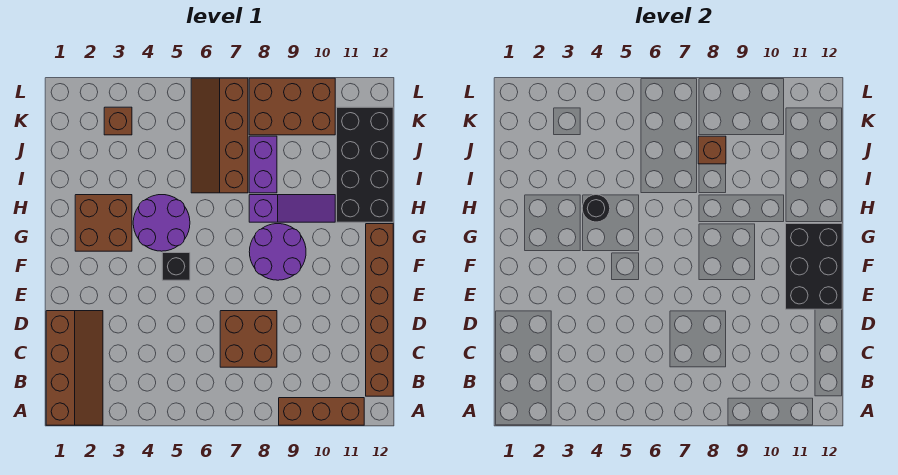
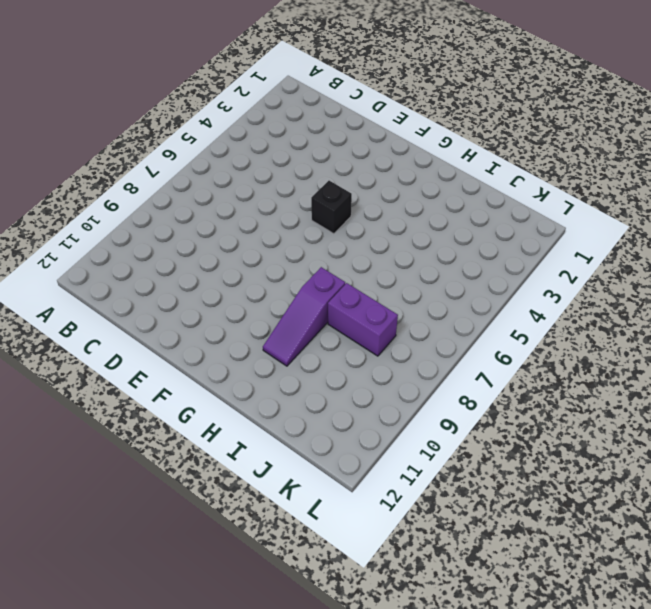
none -> brown 2x4 slope [46,311,103,425]
none -> brown 1x3 brick [279,398,364,425]
none -> brown 1x6 brick [366,224,393,396]

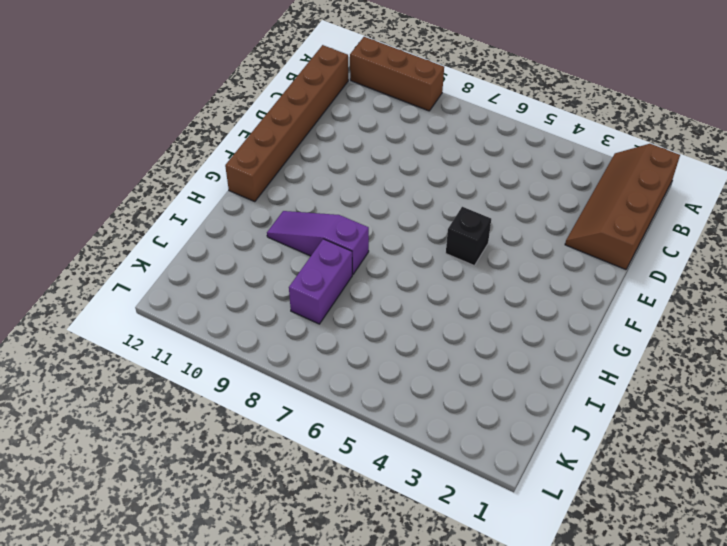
none -> brown 2x2 brick [220,311,277,367]
none -> purple 2x2 round brick [249,224,306,280]
none -> brown 2x2 brick [75,195,132,251]

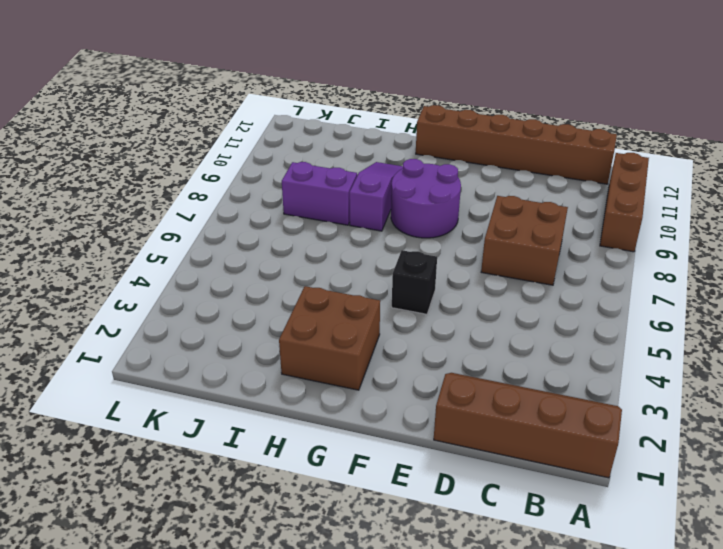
none -> purple 2x2 round brick [133,195,190,251]
none -> black 2x4 brick [337,107,393,222]
none -> brown 2x4 slope [191,78,248,193]

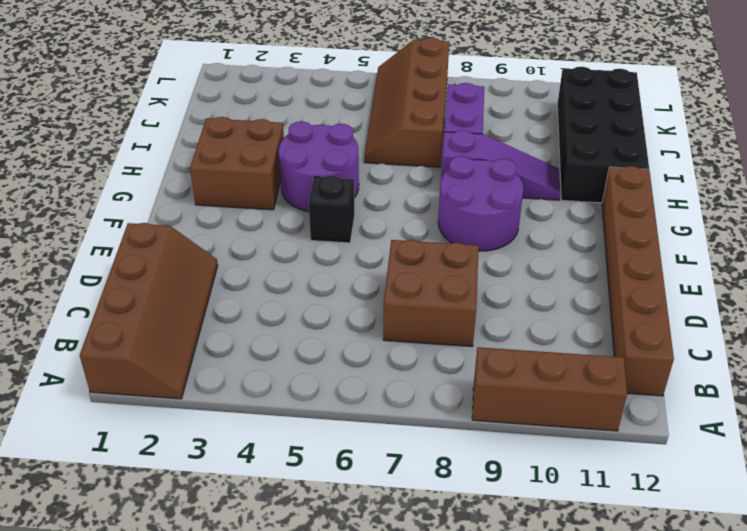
none -> brown 1x1 brick [104,107,132,135]
none -> brown 2x3 brick [249,78,335,135]
none -> black 2x3 brick [786,224,842,309]

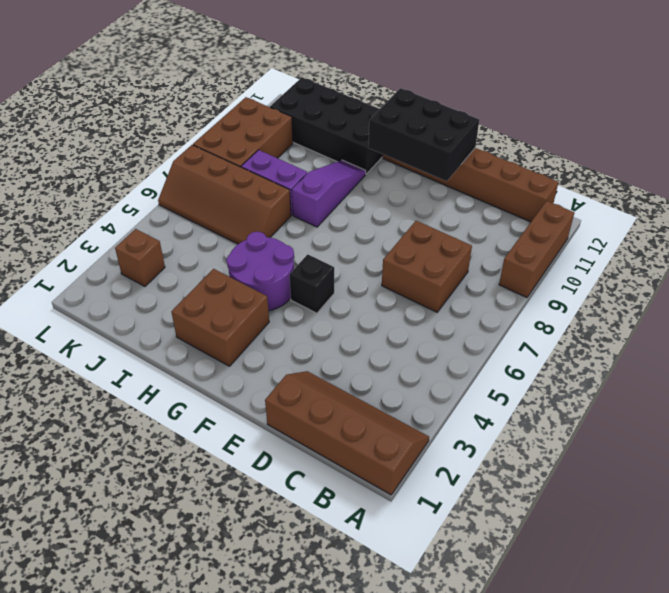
none -> purple 2x2 round brick [249,224,306,280]
none -> black 1x1 round brick [582,195,610,222]
none -> brown 1x1 brick [698,136,726,164]

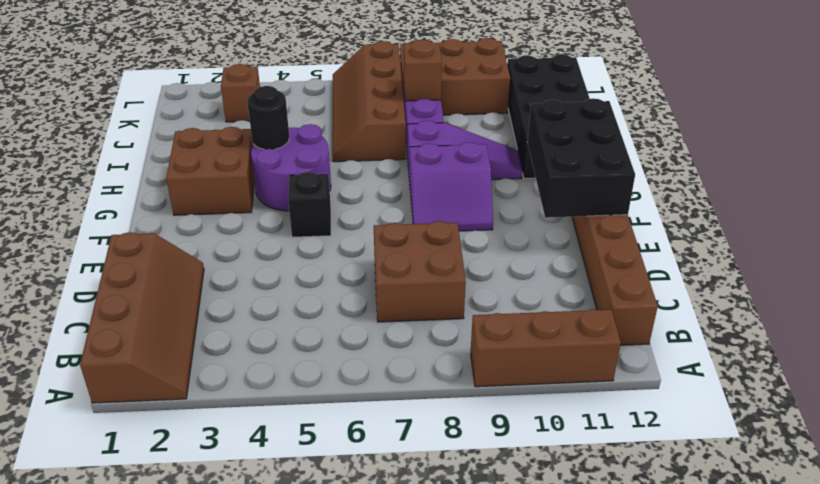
purple 2x2 slope [410,142,493,231] -> purple 2x2 round brick [249,224,306,280]

